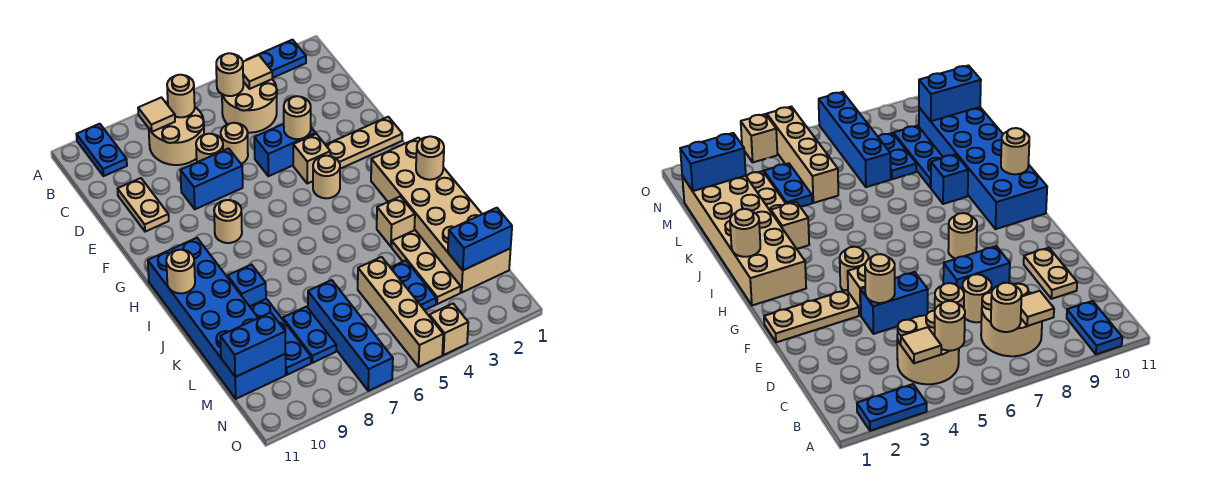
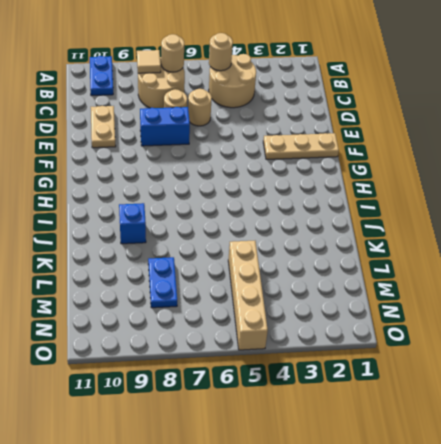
none -> blue 1x2 plate [247,40,306,78]
none -> blue 1x2 brick [254,124,316,176]
none -> tan 1x1 brick [293,134,330,184]
none -> tan 1x1 round brick [313,156,340,198]

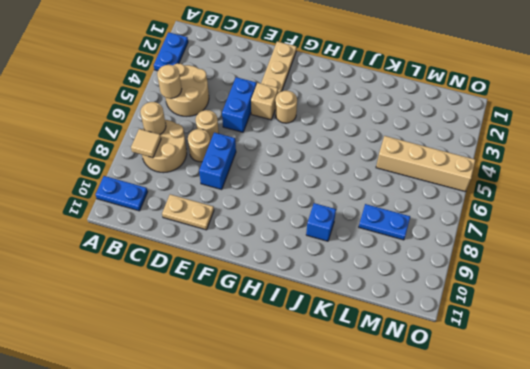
none -> tan 1x1 round brick [214,200,242,243]
none -> tan 2x6 brick [371,138,511,292]
none -> blue 2x6 brick [148,238,286,399]
none -> tan 1x1 brick [377,196,415,247]

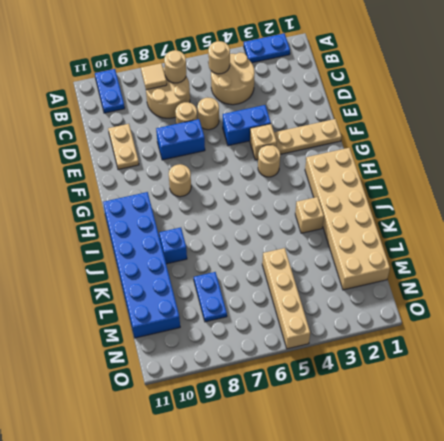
none -> tan 1x3 plate [392,230,461,304]
none -> blue 1x3 plate [250,299,311,375]
none -> blue 1x2 plate [390,260,436,310]
none -> blue 1x4 brick [308,280,393,391]

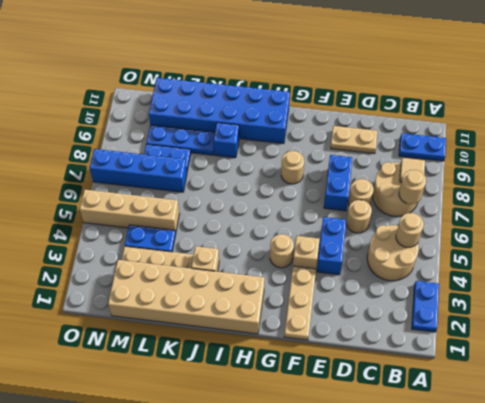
none -> tan 1x1 brick [429,304,468,355]
none -> tan 1x1 tile [243,55,272,89]
none -> tan 1x1 round brick [284,96,311,139]
none -> tan 1x1 round brick [416,136,444,180]

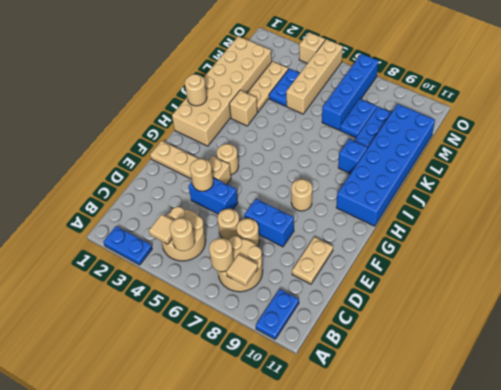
none -> tan 1x1 round brick [166,250,195,293]
none -> blue 1x2 brick [448,208,512,270]
none -> blue 1x2 brick [220,312,285,377]

